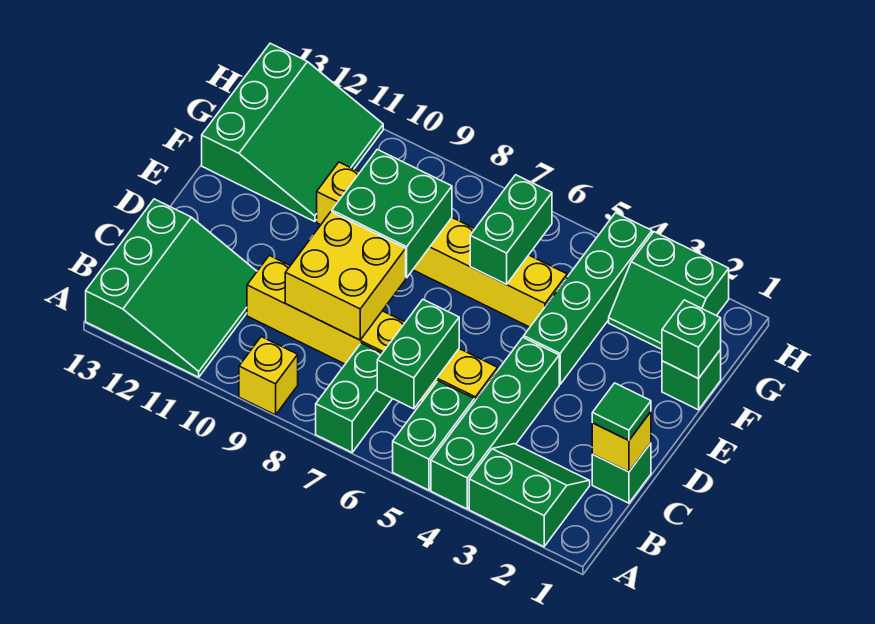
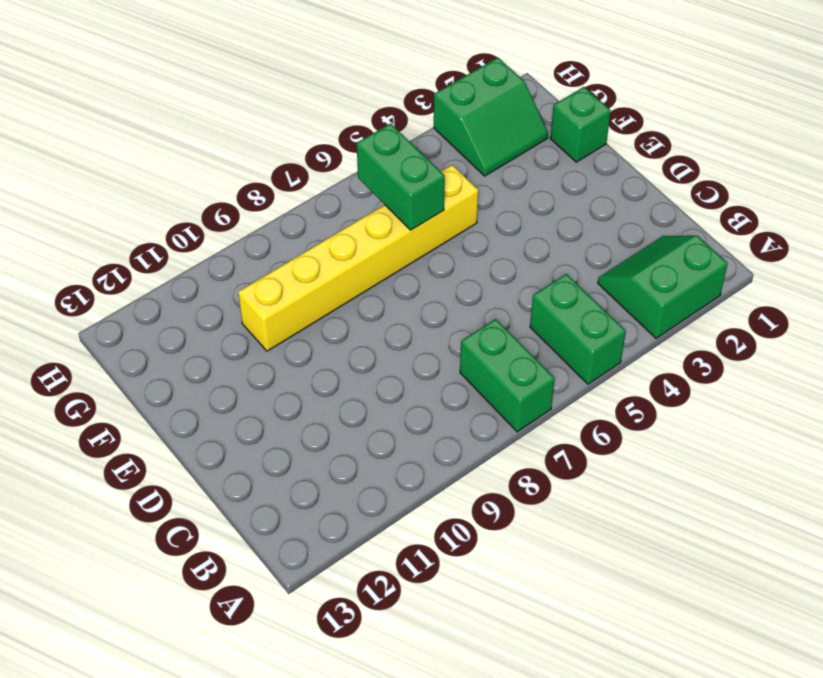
none -> green 1x4 brick [431,337,559,509]
none -> yellow 1x1 brick [239,337,298,415]
none -> green 3x3 slope [86,199,257,377]

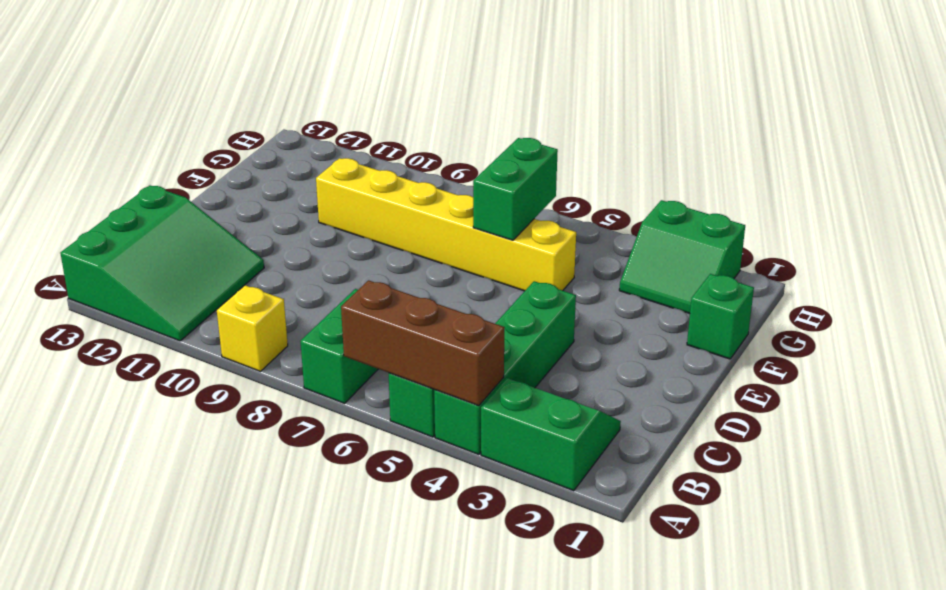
brown 1x3 brick [341,280,505,406] -> none
none -> green 1x1 brick [592,443,651,503]
none -> yellow 1x6 brick [247,255,498,402]
none -> green 1x4 brick [524,213,652,384]

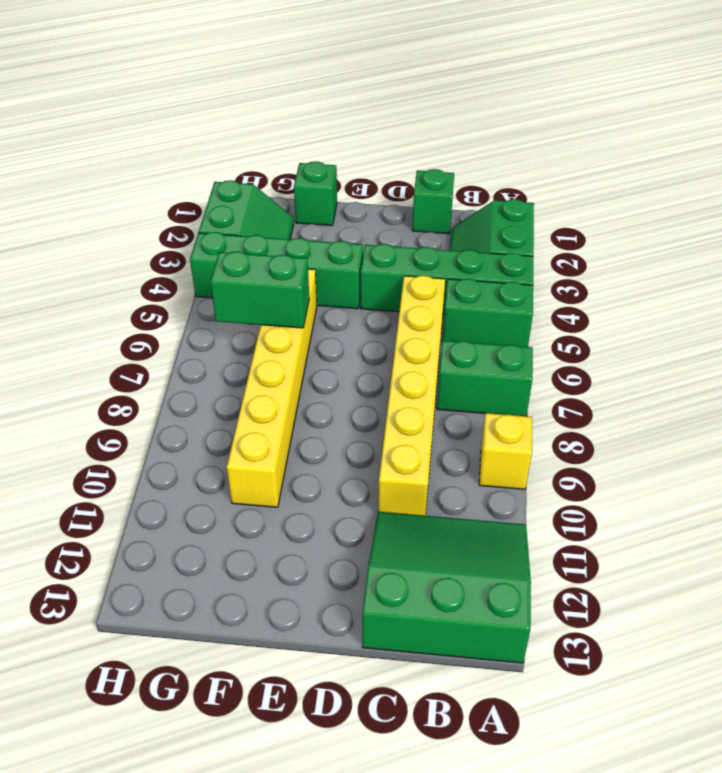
none -> green 3x3 slope [202,43,383,222]
none -> green 1x2 brick [377,300,459,409]
none -> yellow 1x1 brick [592,412,651,472]

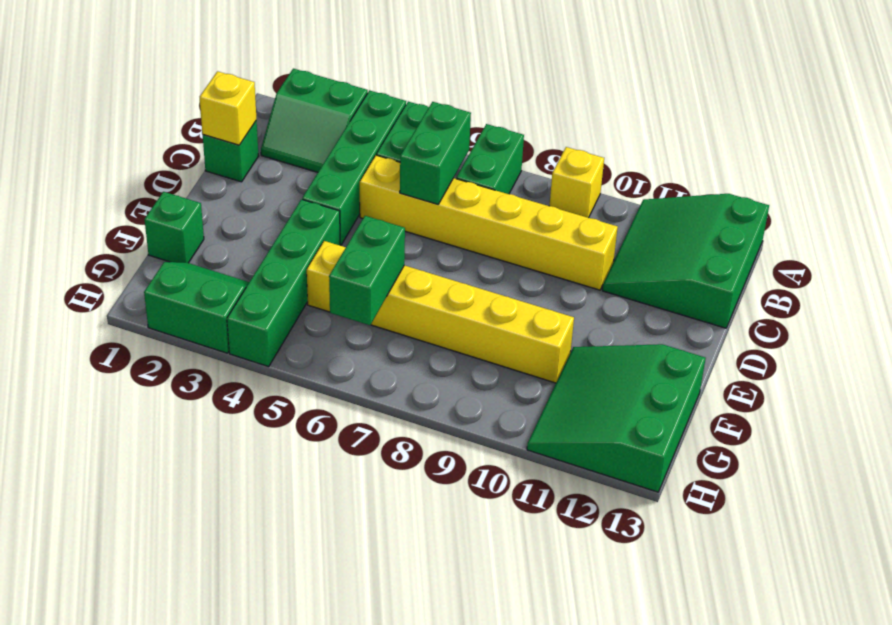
none -> yellow 2x2 brick [285,212,406,340]
none -> green 2x2 brick [332,149,452,278]
none -> green 1x1 brick [662,300,721,379]

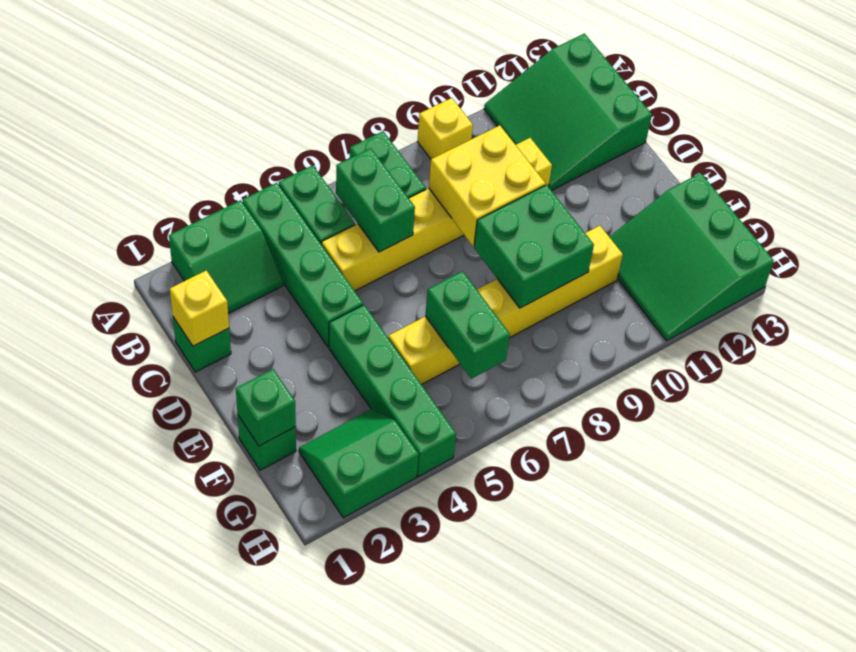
none -> green 1x1 tile [592,383,651,440]

